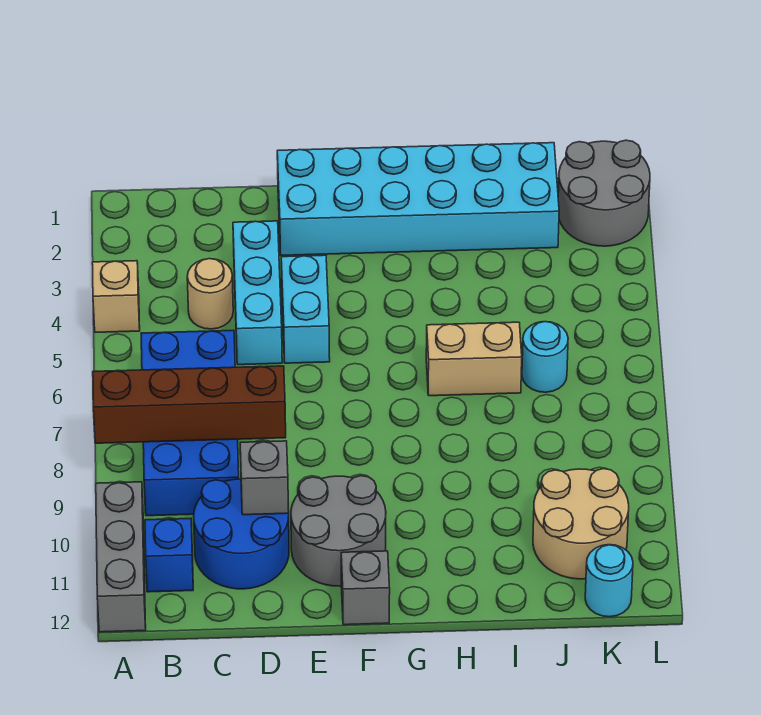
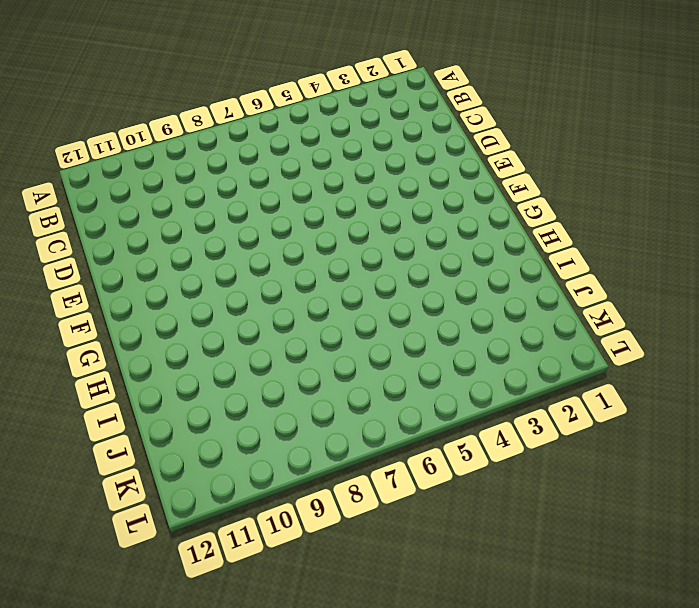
none -> tan 1x1 brick [92,261,140,332]
none -> grey 1x3 brick [96,482,146,632]
none -> blue 2x4 brick [141,330,239,516]

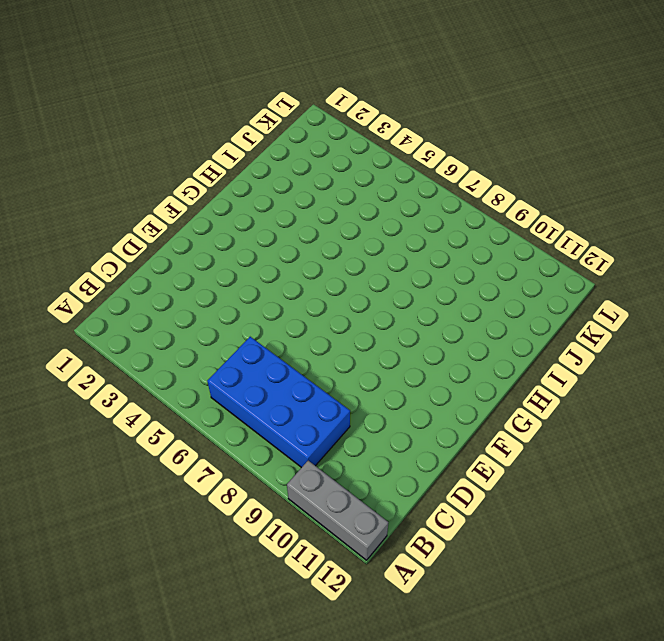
none -> tan 1x1 brick [92,261,140,332]
none -> blue 1x1 brick [145,518,193,592]
none -> tan 1x1 round brick [187,259,233,329]

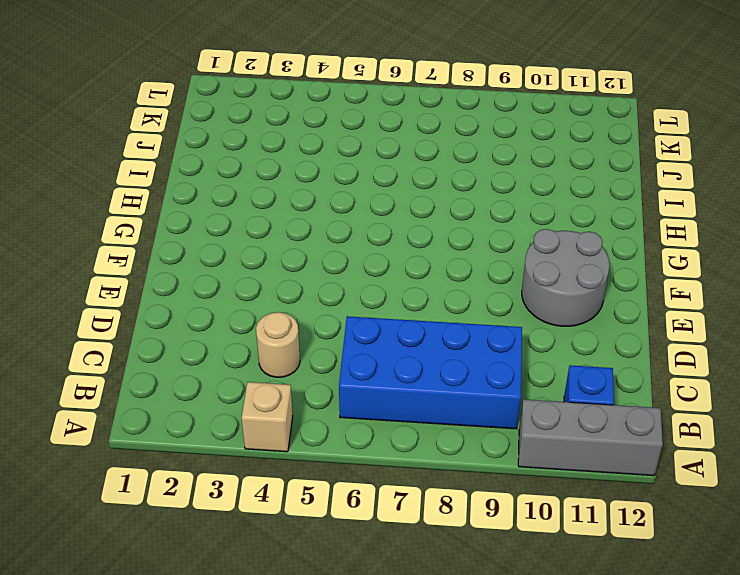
none -> blue 2x2 round brick [194,479,289,589]
none -> cyan 1x3 brick [233,221,282,365]
none -> cyan 2x6 brick [277,143,559,255]

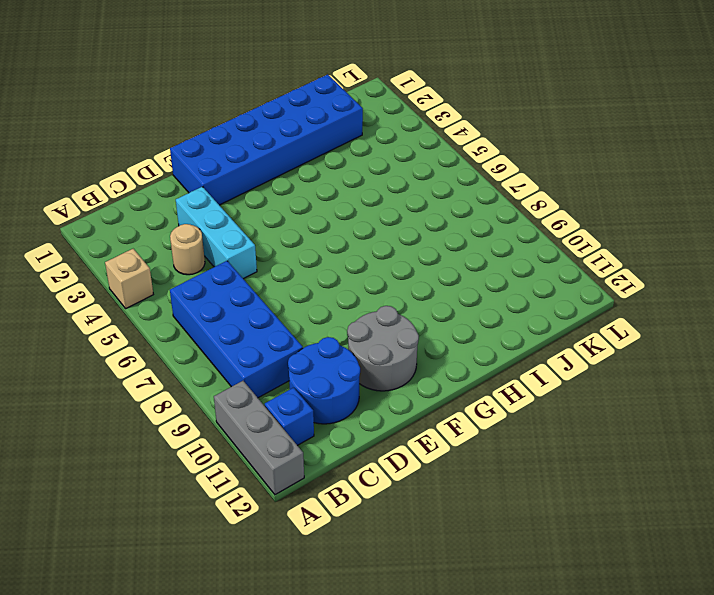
blue 2x6 brick [170,74,363,205] -> cyan 2x6 brick [277,143,559,255]
none -> cyan 1x2 brick [281,255,330,363]
none -> grey 1x1 brick [341,551,390,625]
none -> tan 1x2 brick [426,322,522,396]

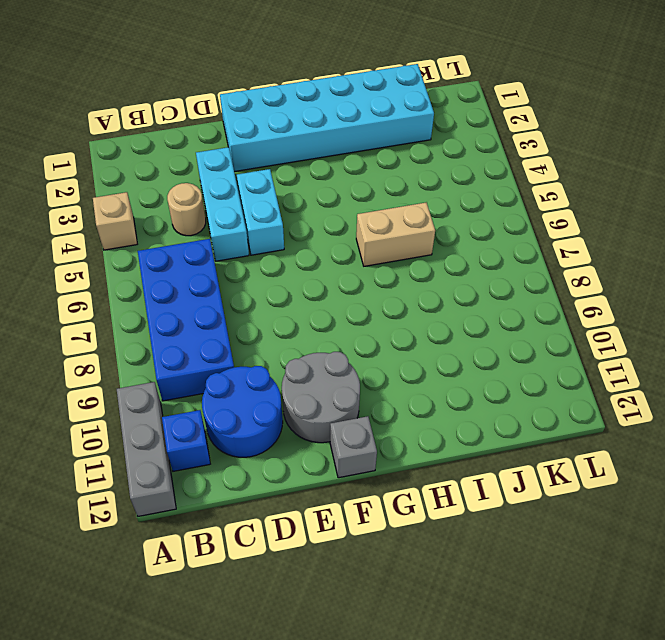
none -> cyan 1x1 round brick [522,322,568,392]
none -> tan 2x2 round brick [533,469,629,579]
none -> grey 2x2 round brick [558,140,650,246]

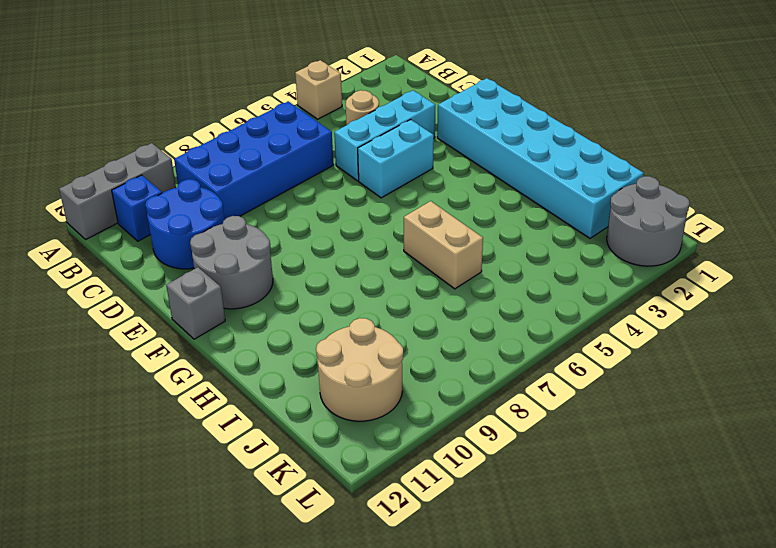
none -> cyan 1x1 round brick [522,322,568,392]
none -> cyan 1x1 round brick [585,545,633,617]
none -> brown 1x4 brick [93,366,286,443]

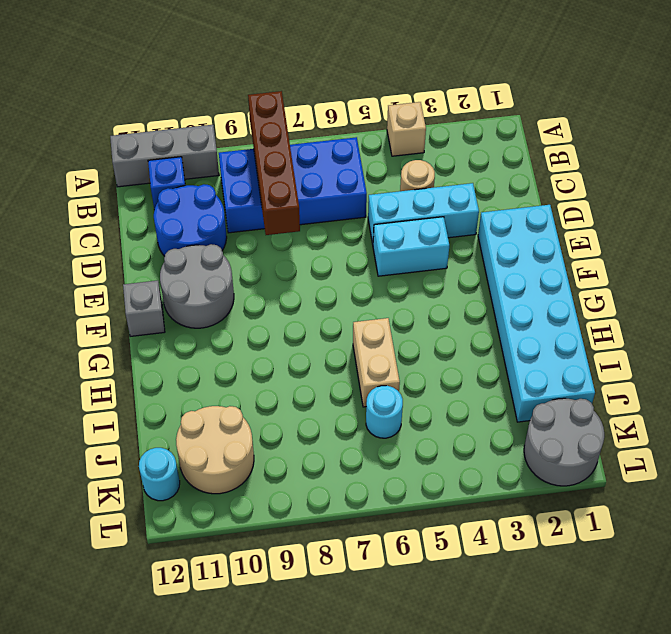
none -> grey 1x1 brick [240,441,289,515]

